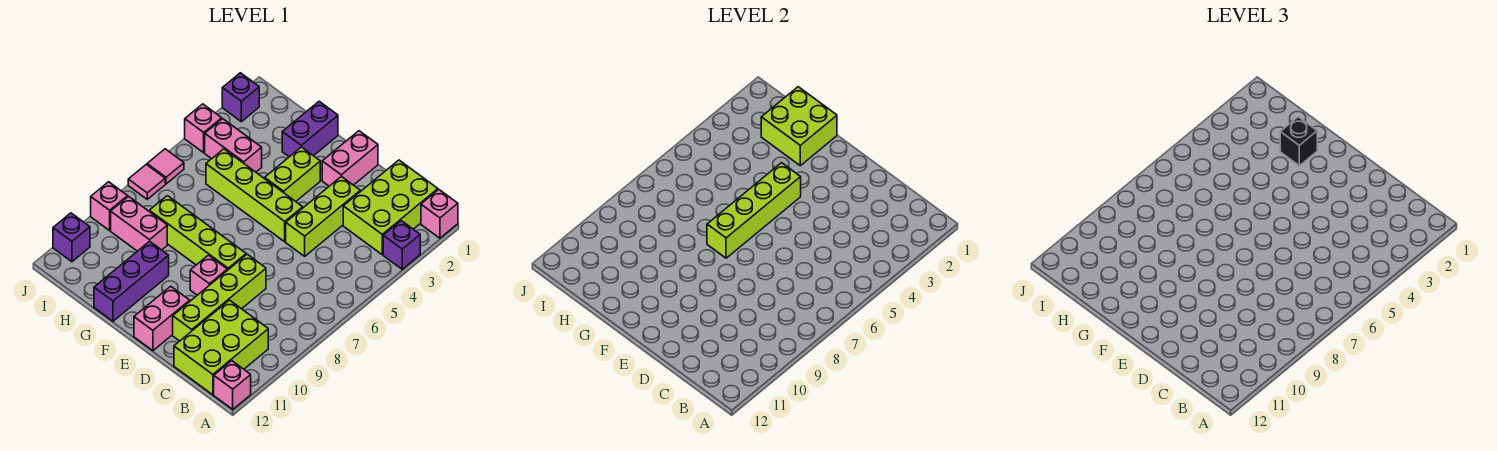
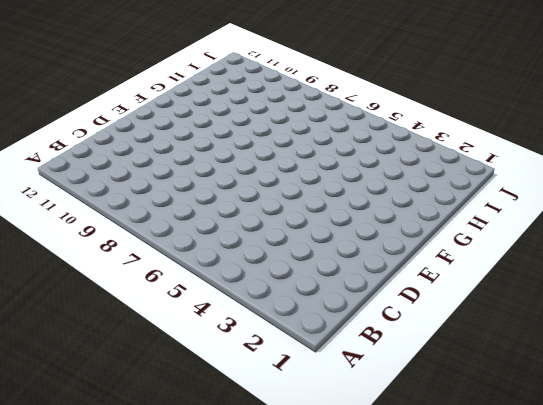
none -> pink 1x1 brick [421,190,458,238]
none -> purple 1x1 brick [383,221,420,269]
none -> pink 1x1 brick [214,361,251,409]

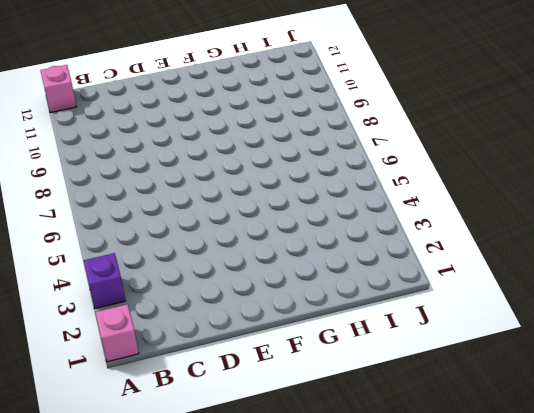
none -> lime 2x3 brick [343,160,438,254]
none -> lime 2x3 brick [174,300,268,395]
none -> lime 1x3 brick [286,176,360,256]

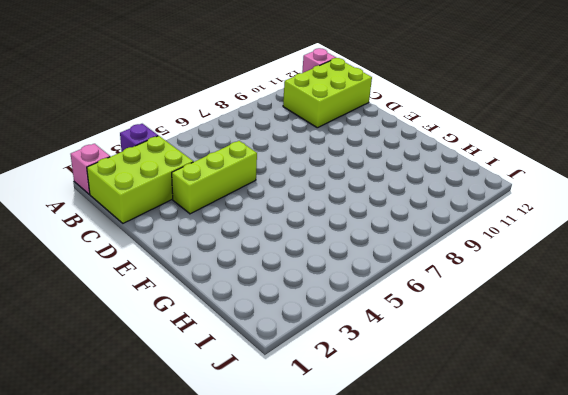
none -> lime 1x4 brick [173,254,266,341]
none -> pink 1x2 brick [322,131,378,186]
none -> lime 1x4 brick [206,149,303,242]

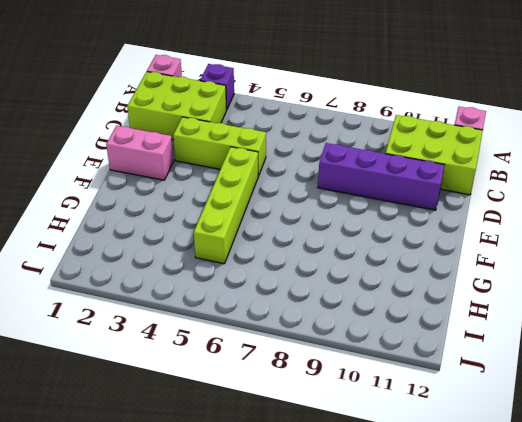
purple 1x4 brick [318,143,445,210] -> lime 1x4 brick [173,254,266,341]
none -> lime 1x4 brick [149,196,246,270]
none -> pink 1x1 brick [190,255,227,295]
none -> pink 1x2 brick [134,286,190,351]

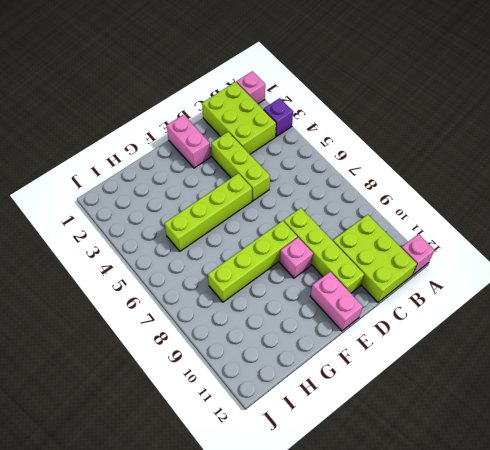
none -> lime 1x2 brick [265,147,320,201]
none -> purple 1x2 brick [282,101,338,157]
none -> purple 1x3 brick [94,241,169,321]

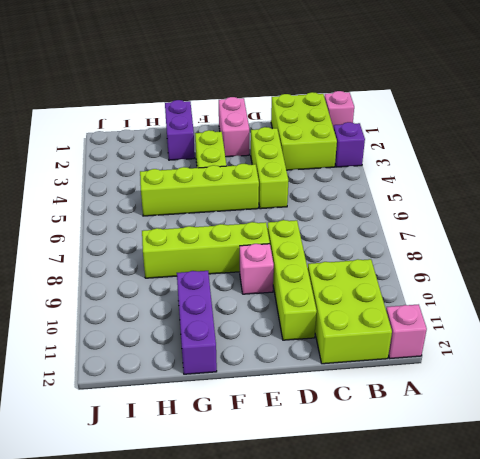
none -> pink 1x2 brick [134,286,190,351]
none -> pink 1x2 brick [205,119,262,172]
none -> pink 1x2 brick [111,197,167,251]

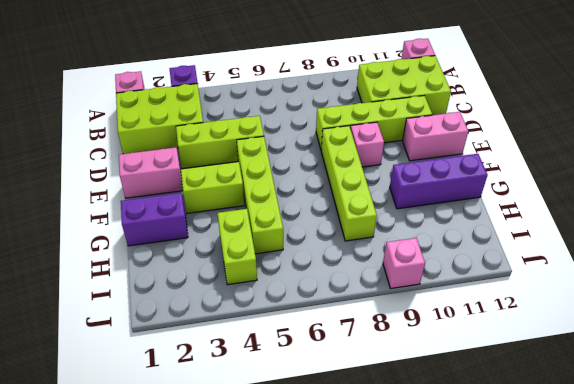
lime 1x2 brick [217,209,257,285] -> pink 1x2 brick [205,119,262,172]
none -> pink 1x2 brick [111,197,167,251]
none -> purple 1x1 brick [222,73,259,122]
none -> pink 1x1 brick [185,104,222,153]

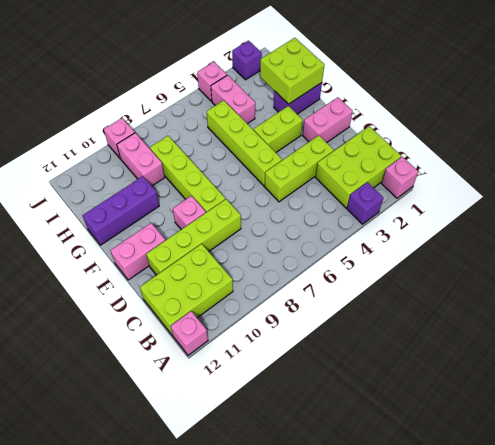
none -> pink 1x1 tile [147,149,184,184]
none -> pink 1x1 tile [128,164,165,199]
none -> purple 1x1 brick [53,213,90,262]

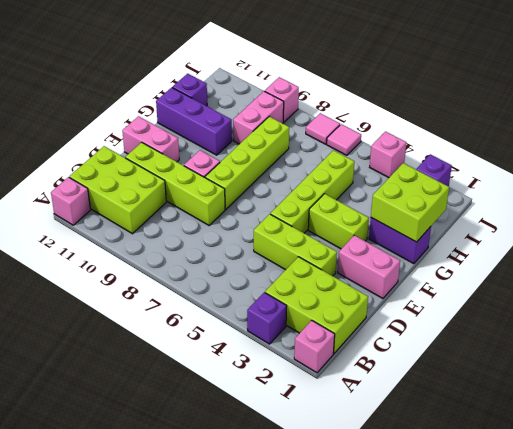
purple 1x1 brick [172,74,207,106] -> purple 1x1 brick moved to [53,213,90,262]
none -> pink 1x2 brick [205,119,262,172]
none -> lime 1x4 brick [707,163,801,258]
none -> black 1x1 brick [1280,117,1317,166]

